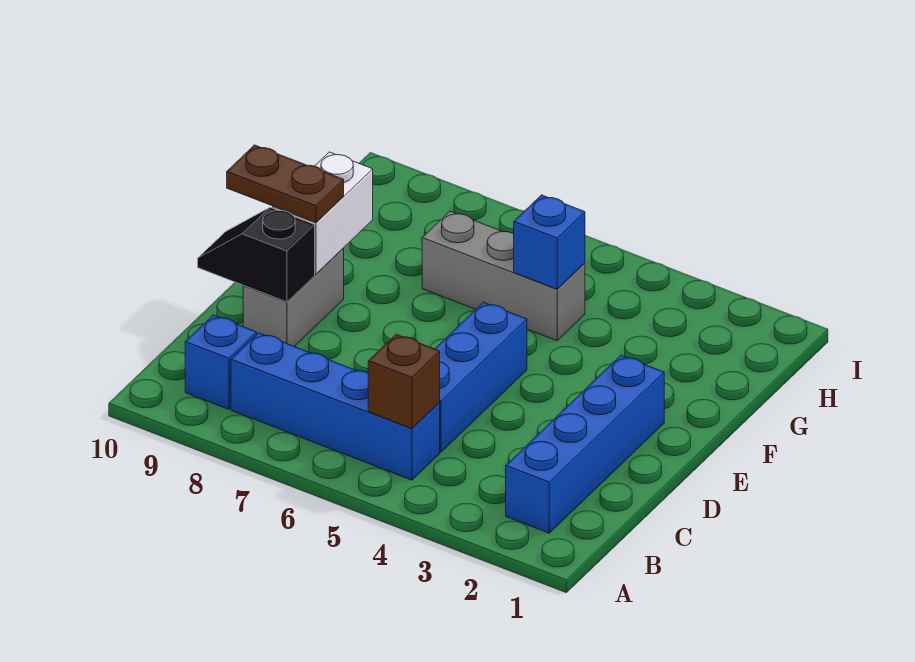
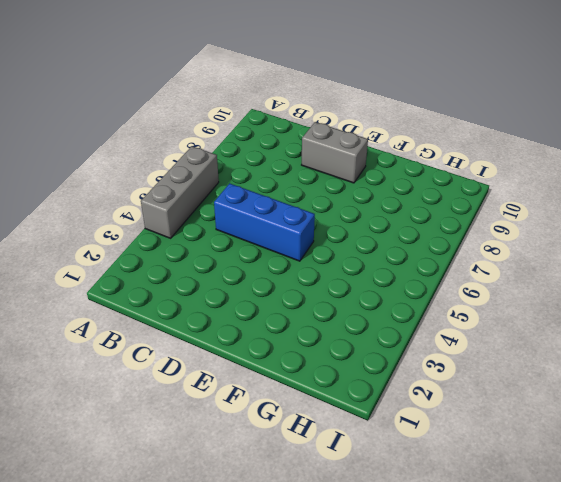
grey 1x3 brick [141,146,219,238] -> grey 1x3 brick moved to [422,211,585,341]
none -> blue 1x4 brick [506,355,664,533]
none -> blue 1x4 brick [231,333,440,480]

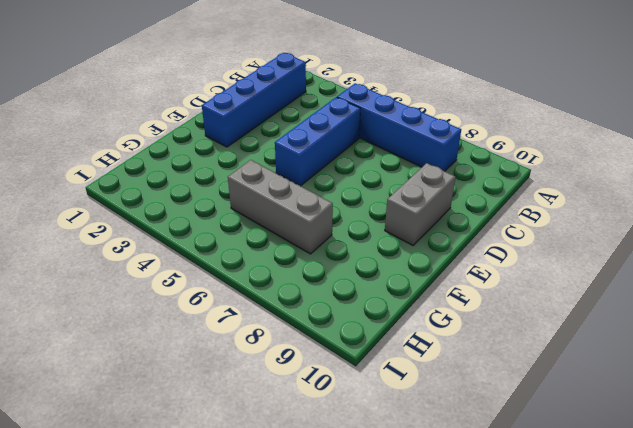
none -> blue 1x1 brick [185,315,257,409]
none -> brown 1x1 brick [368,334,440,428]

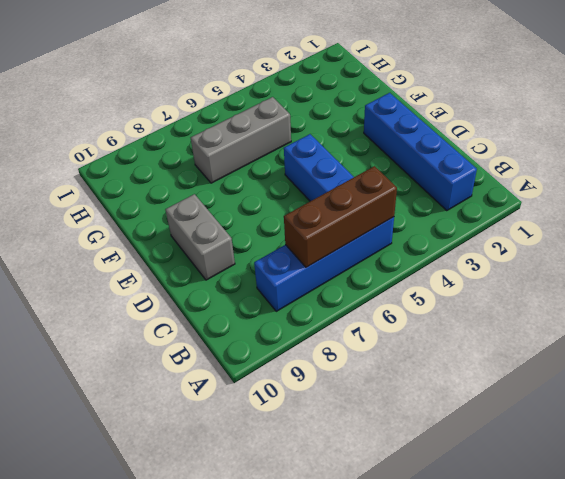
brown 1x3 brick [284,166,397,267] -> brown 1x1 brick [368,334,440,428]
none -> blue 1x1 brick [185,315,257,409]
none -> black 1x2 slope [198,207,315,302]

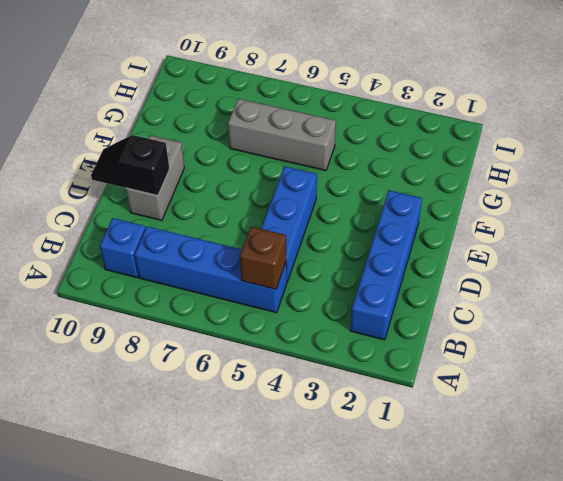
none -> white 1x2 brick [273,152,373,274]
none -> blue 1x1 brick [514,195,585,289]

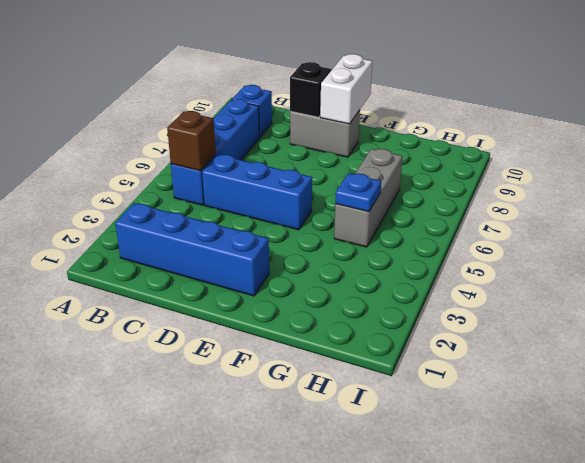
white 1x2 brick [320,54,372,124] -> white 1x2 brick turned to [273,152,373,274]
blue 1x1 plate [335,173,381,212] -> blue 1x1 brick [514,195,585,289]
none -> brown 1x2 plate [227,145,344,222]

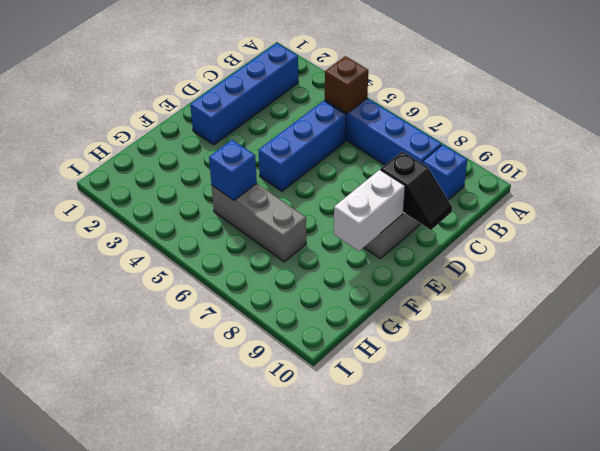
none -> brown 1x2 plate [227,145,344,222]

